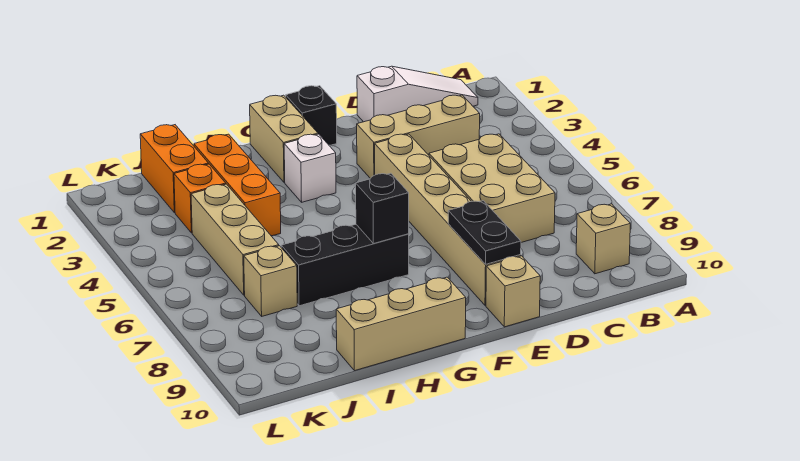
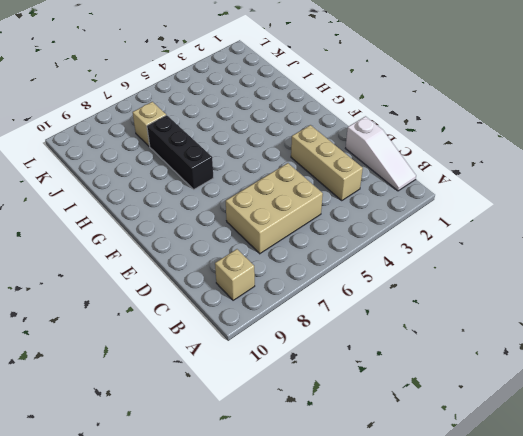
none -> tan 1x6 brick [375,134,521,306]
none -> tan 1x1 brick [486,256,540,327]
none -> black 1x1 brick [286,86,337,145]

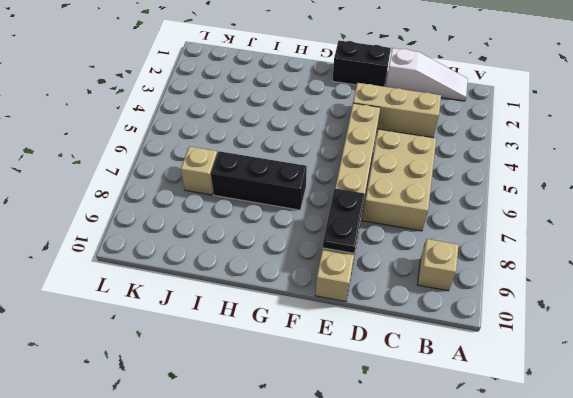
black 1x2 brick [332,41,391,87] -> black 1x1 brick [286,86,337,145]
none -> tan 1x2 brick [250,95,318,182]
none -> white 1x1 brick [284,134,336,202]
none -> tan 1x3 brick [336,277,466,371]

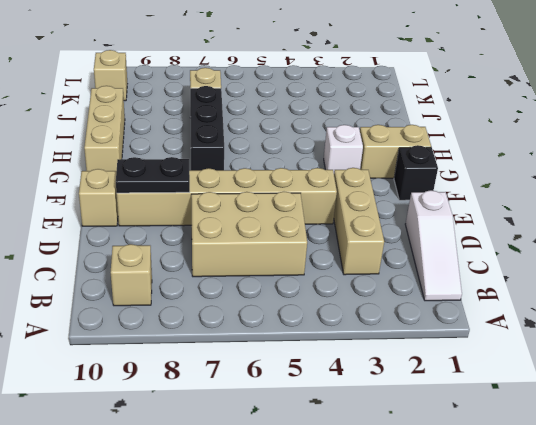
tan 1x1 brick [94,50,127,101] -> none
none -> orange 1x3 brick [194,134,281,236]
none -> orange 1x2 brick [140,125,208,213]
none -> orange 1x1 brick [174,164,226,233]

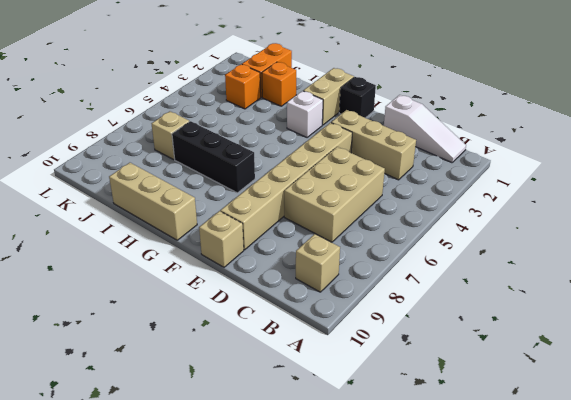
orange 1x1 brick [262,62,296,106] -> orange 1x3 brick [194,134,281,236]
none -> tan 1x3 brick [191,184,279,295]
none -> black 1x2 plate [448,201,521,264]
none -> black 1x1 brick [356,173,409,244]

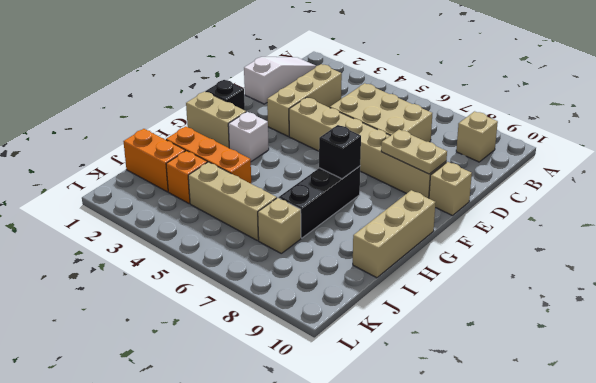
tan 1x2 plate [381,130,447,174] -> black 1x2 plate [448,201,521,264]

